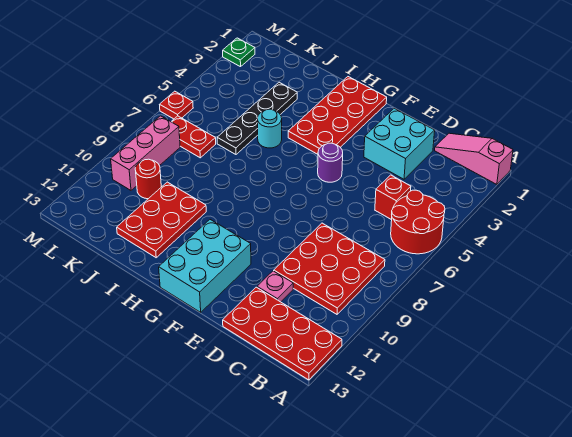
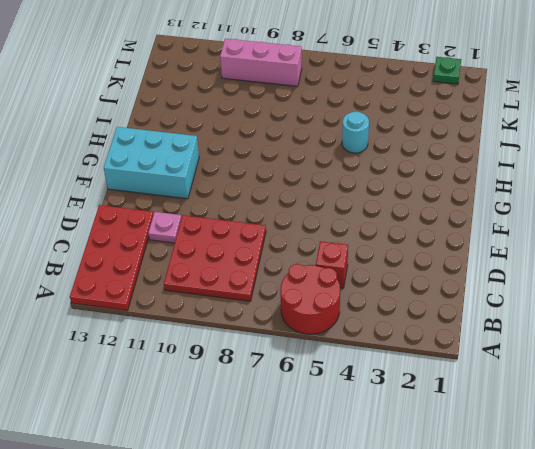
none -> pink 1x3 slope [435,133,513,184]
none -> cyan 2x2 brick [364,108,435,179]
none -> purple 1x1 round brick [318,143,343,182]

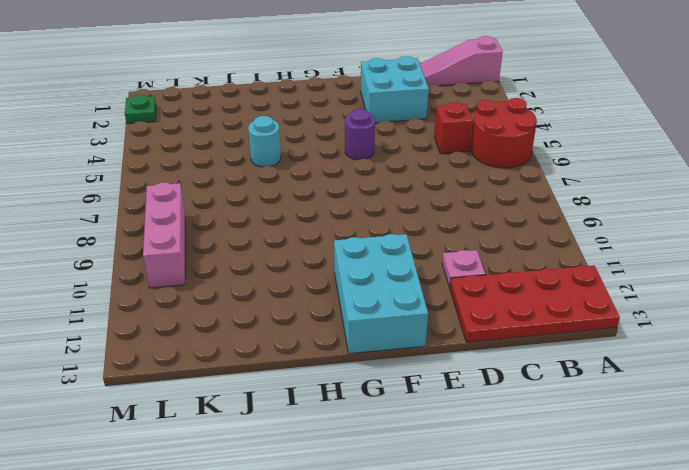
none -> red 3x3 plate [274,223,385,314]
none -> red 2x4 plate [288,77,387,154]
none -> red 2x3 plate [117,182,206,258]

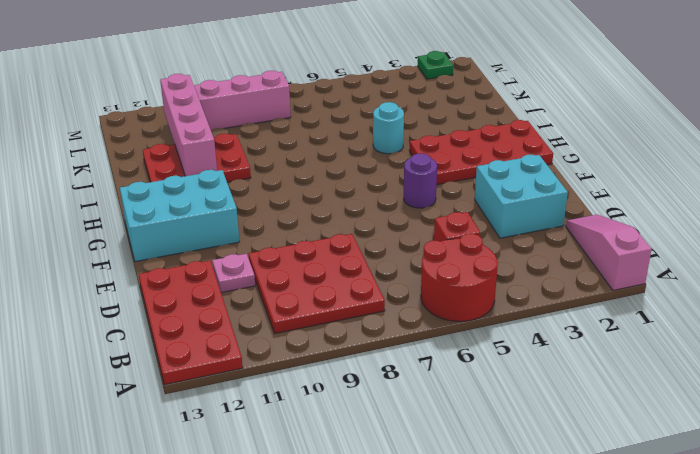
pink 1x4 brick [160,74,217,176] -> none
none -> black 1x4 plate [217,82,297,154]
none -> red 1x2 plate [171,116,216,158]
none -> red 1x1 round brick [135,159,161,199]

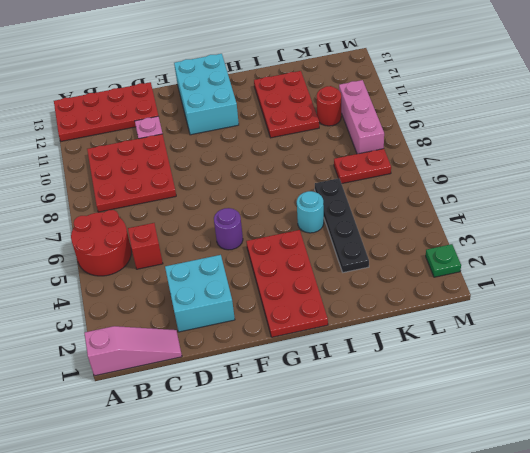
none -> red 1x1 plate [159,91,193,119]

